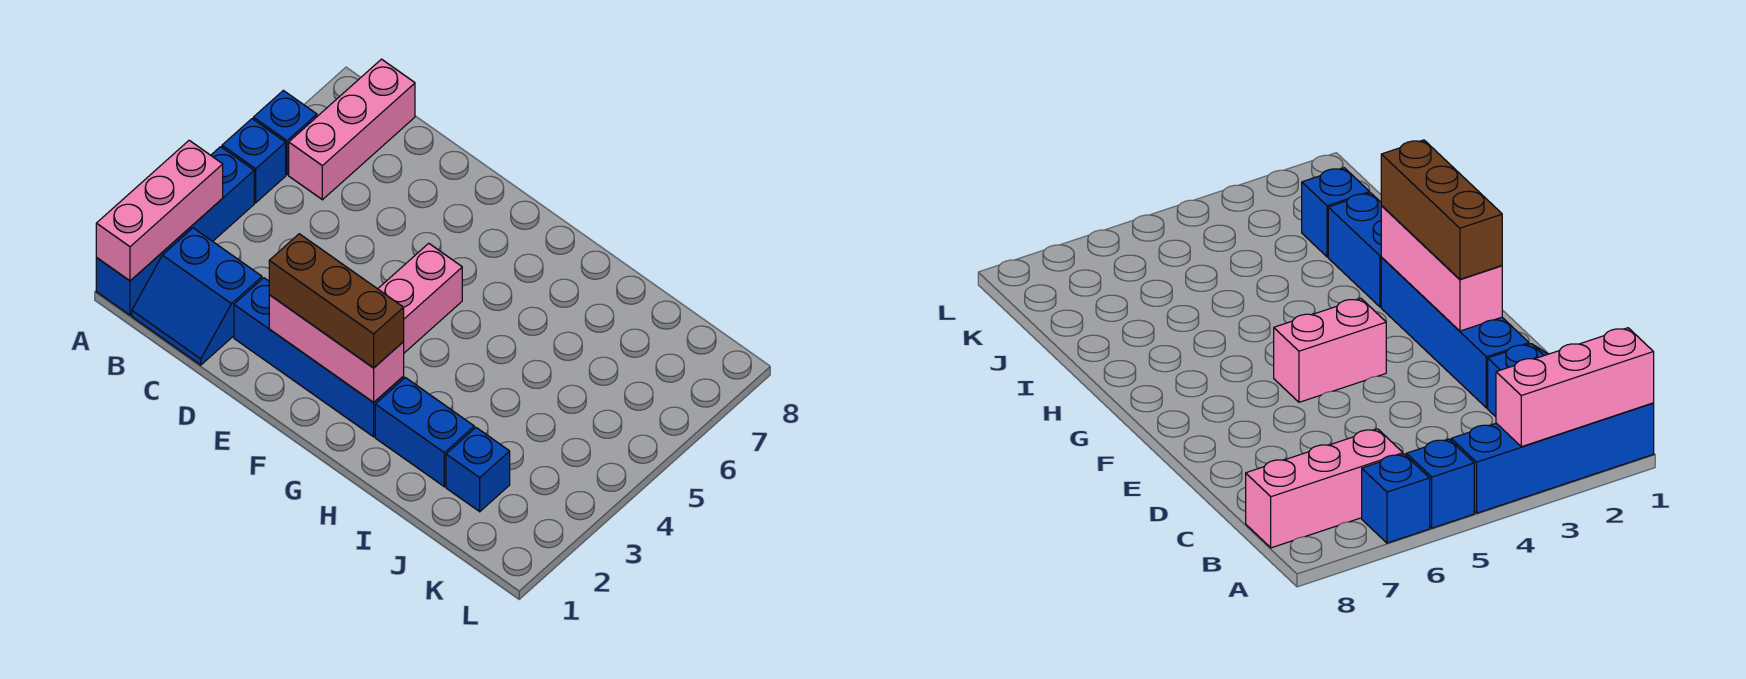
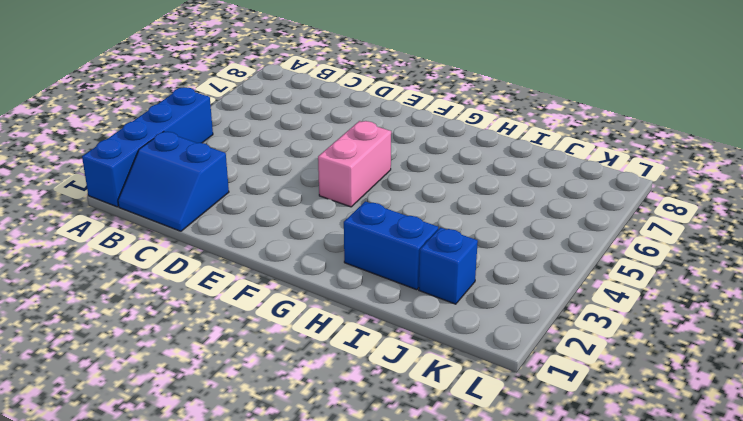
none -> blue 1x1 brick [222,119,286,203]
none -> blue 1x1 brick [253,90,317,175]
none -> pink 1x3 brick [289,59,415,200]

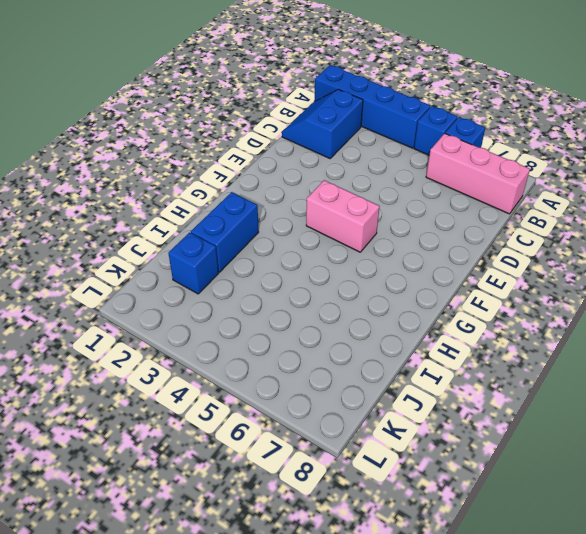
none -> blue 1x4 brick [234,278,404,437]
none -> pink 1x3 brick [96,140,223,281]
none -> pink 1x3 brick [269,295,404,402]

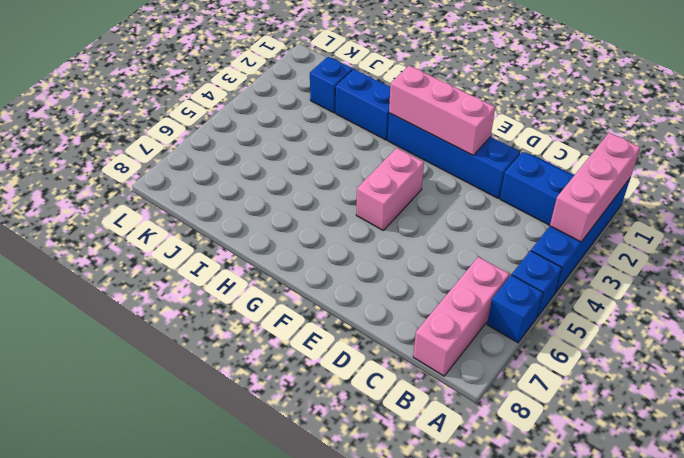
none -> brown 1x3 brick [269,234,404,368]

